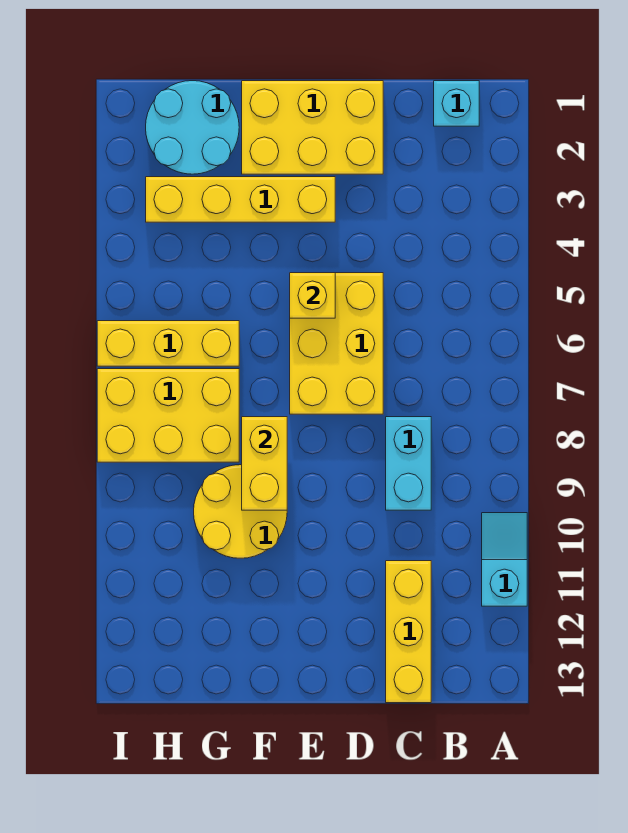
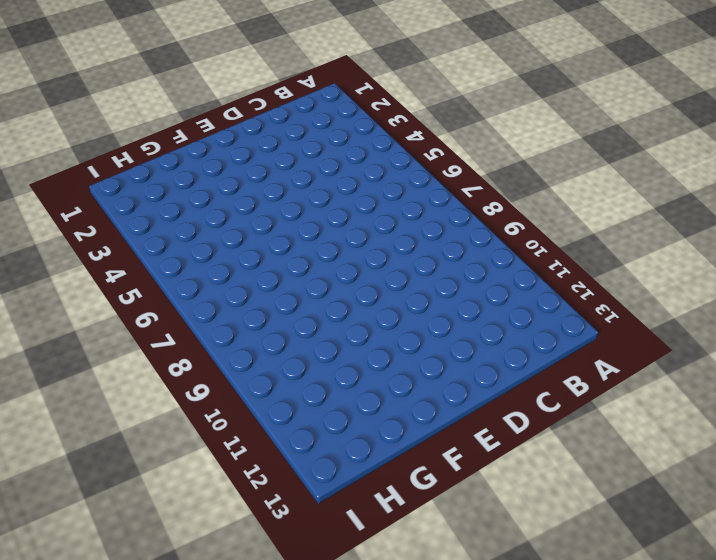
none -> cyan 1x2 slope [482,513,527,606]
none -> cyan 1x1 brick [434,81,479,126]
none -> cyan 1x2 brick [386,417,431,510]

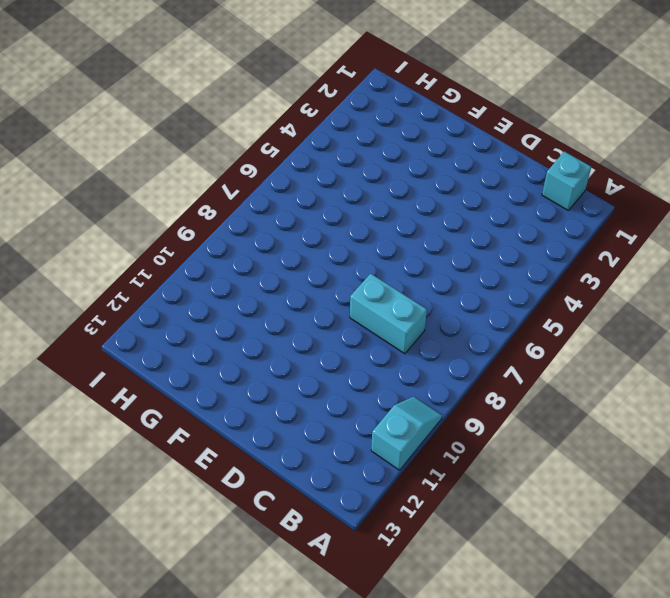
cyan 1x2 brick [350,274,427,354] -> cyan 1x2 brick turned to [386,417,431,510]
none -> yellow 1x3 brick [386,561,431,703]
none -> yellow 2x3 brick [242,81,383,174]
none -> yellow 2x3 brick [290,273,383,414]

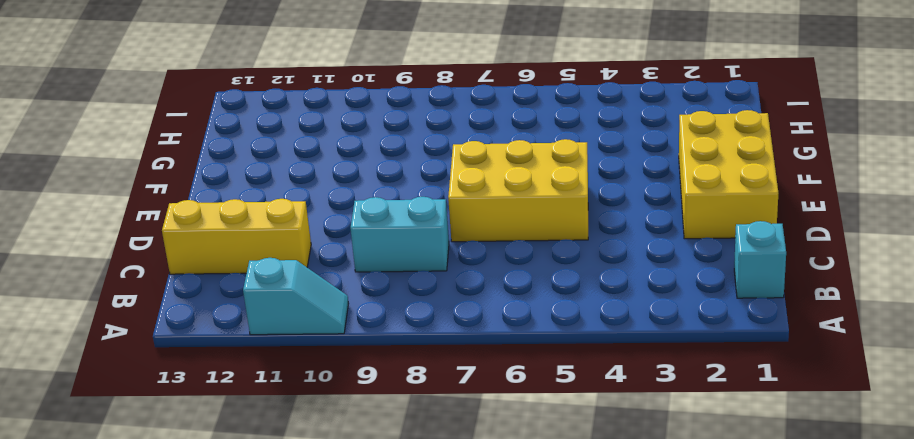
none -> yellow 1x4 brick [146,177,335,222]
none -> yellow 2x2 round brick [194,465,287,558]
none -> cyan 2x2 round brick [146,81,239,174]

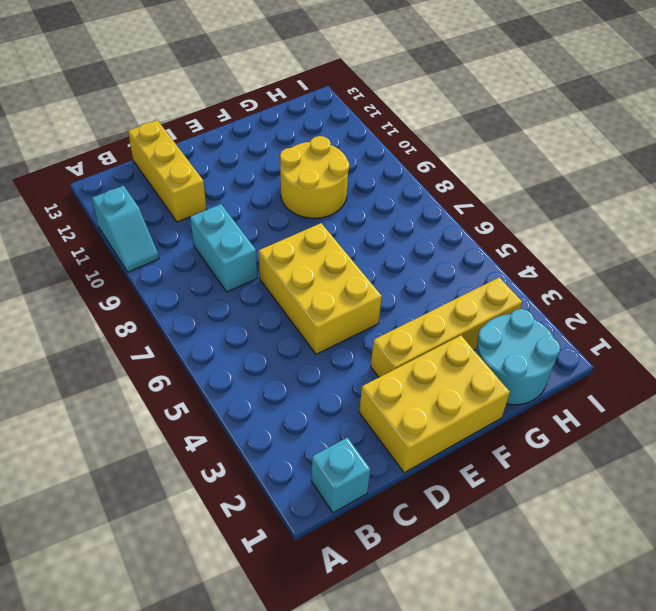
none -> yellow 1x3 brick [97,321,239,366]
none -> yellow 2x3 brick [97,369,239,462]
none -> yellow 1x1 brick [290,273,335,318]

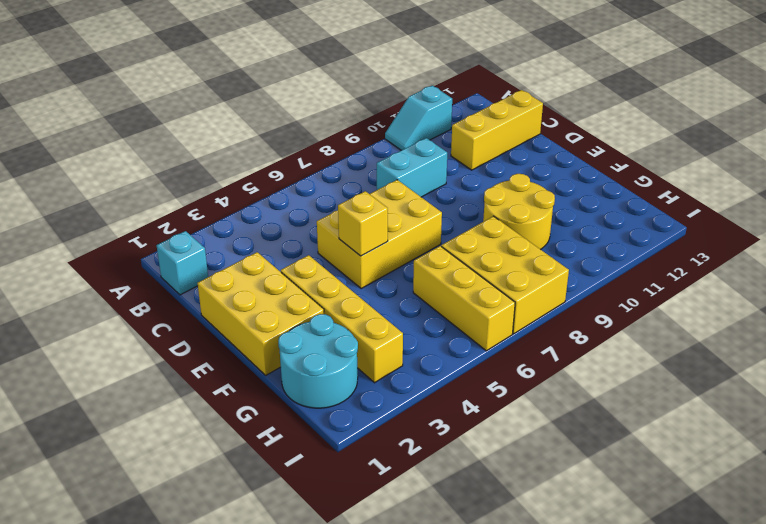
none -> yellow 1x2 brick [242,417,287,510]

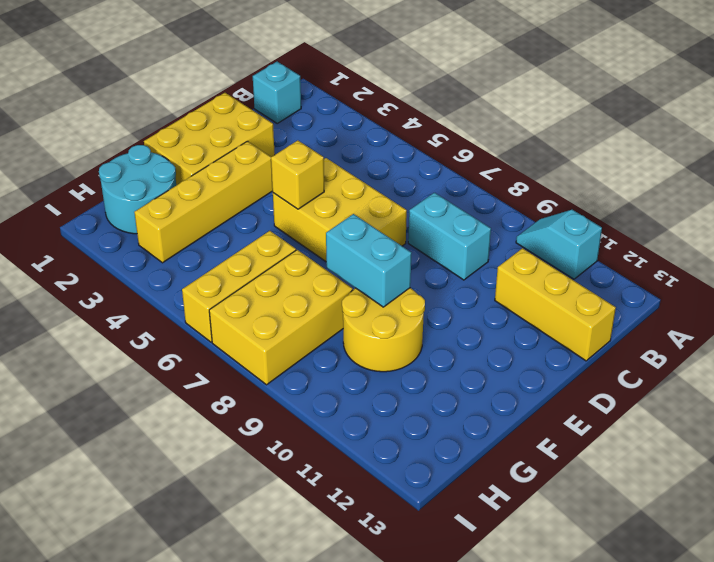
cyan 1x2 brick [326,214,411,307] -> yellow 1x2 brick [242,417,287,510]

